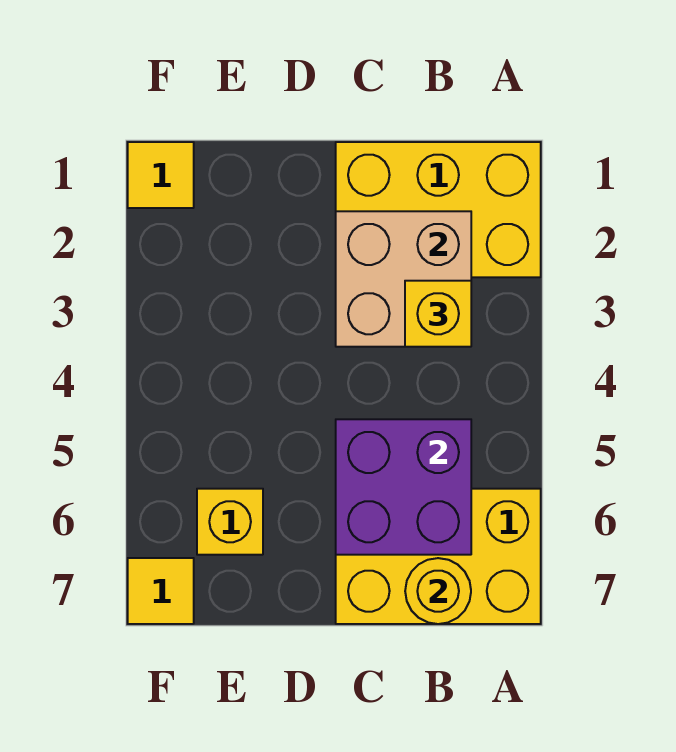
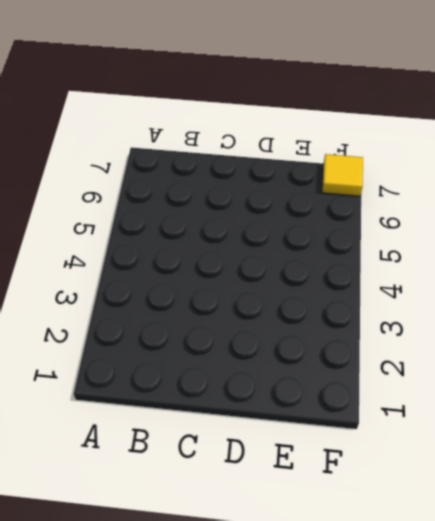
none -> yellow 2x3 brick [336,142,541,277]
none -> yellow 2x3 brick [336,489,541,624]

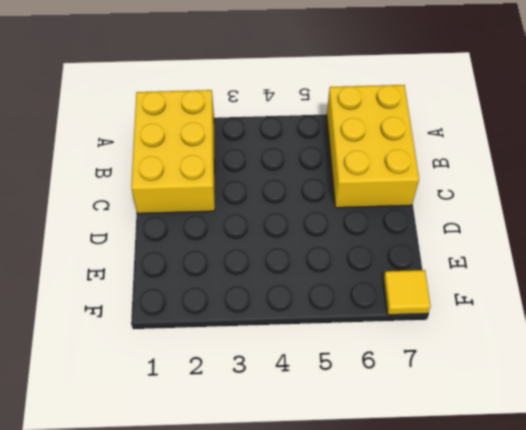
none -> yellow 1x1 brick [197,489,263,555]
none -> yellow 1x1 tile [128,142,194,208]

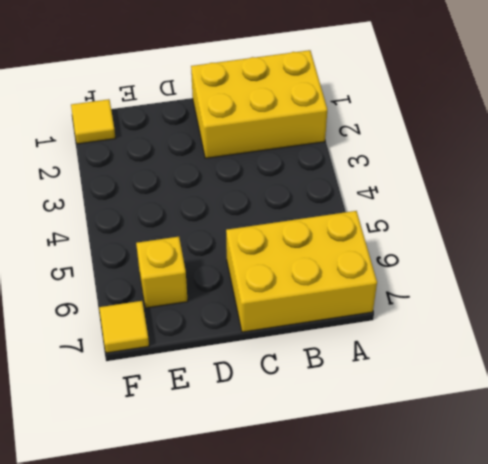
none -> tan 2x2 brick [336,211,471,347]
none -> purple 2x2 brick [336,419,471,555]

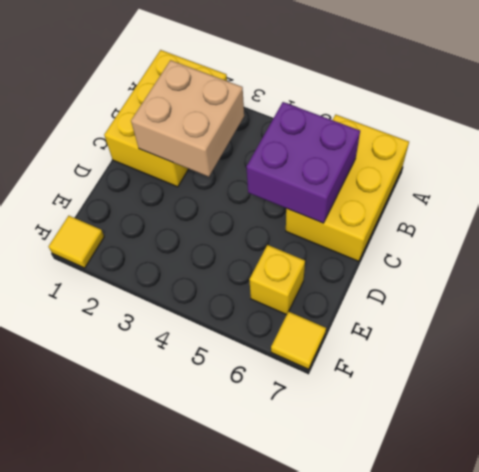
none -> yellow 1x1 round brick [405,558,471,624]
none -> yellow 1x1 brick [405,281,471,347]

